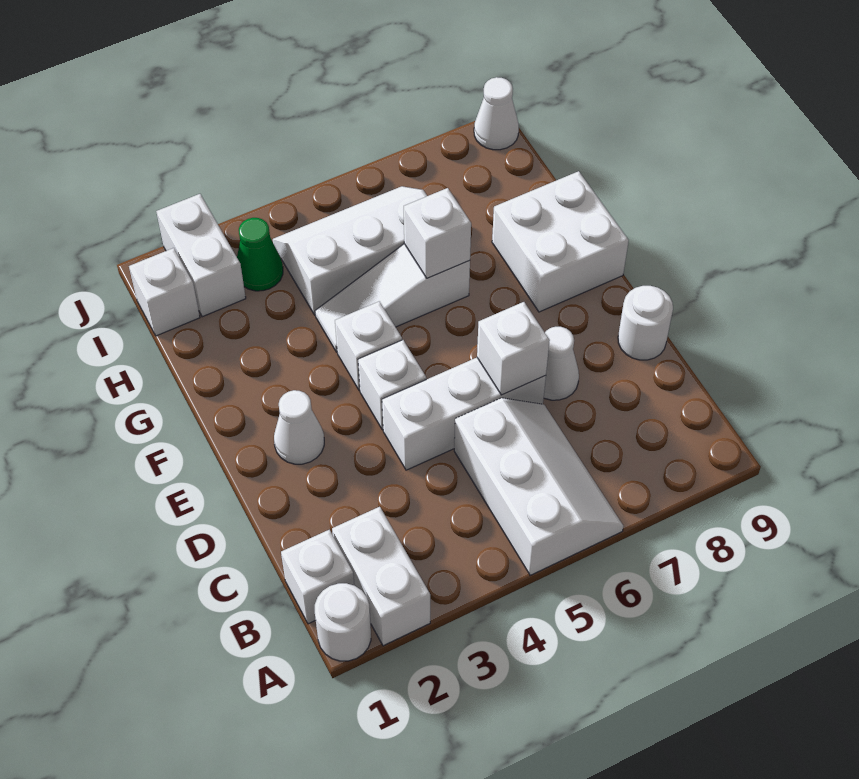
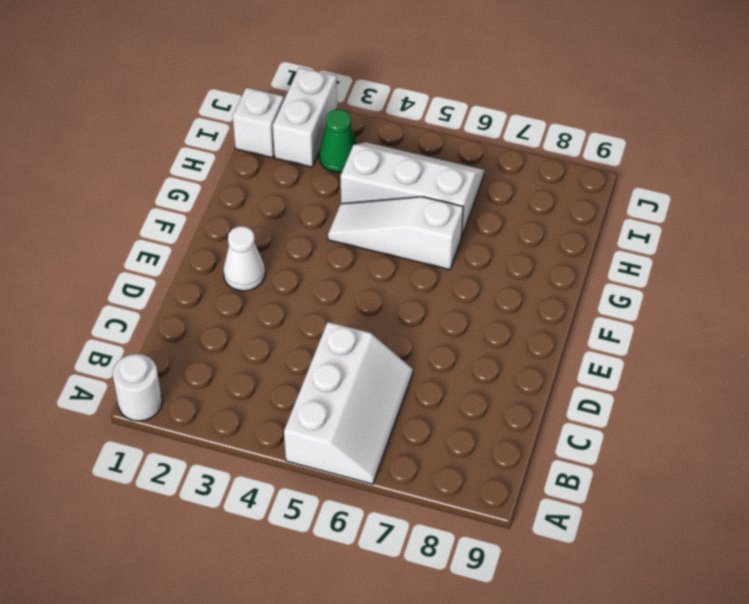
none -> white 1x2 brick [332,507,430,646]
none -> white 1x1 brick [281,530,354,624]
none -> white 1x3 brick [382,358,546,470]

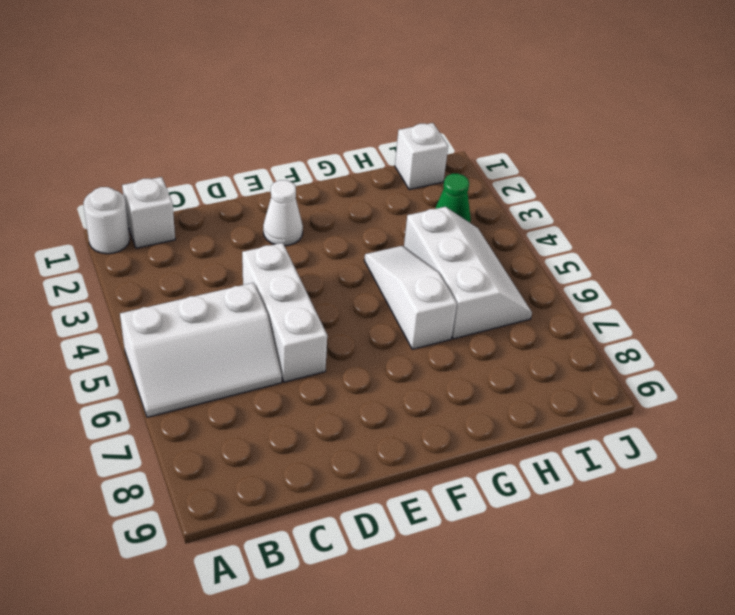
none -> white 1x2 brick [332,507,430,646]
none -> white 1x1 cone [544,327,579,400]
none -> white 1x1 round brick [618,286,673,360]

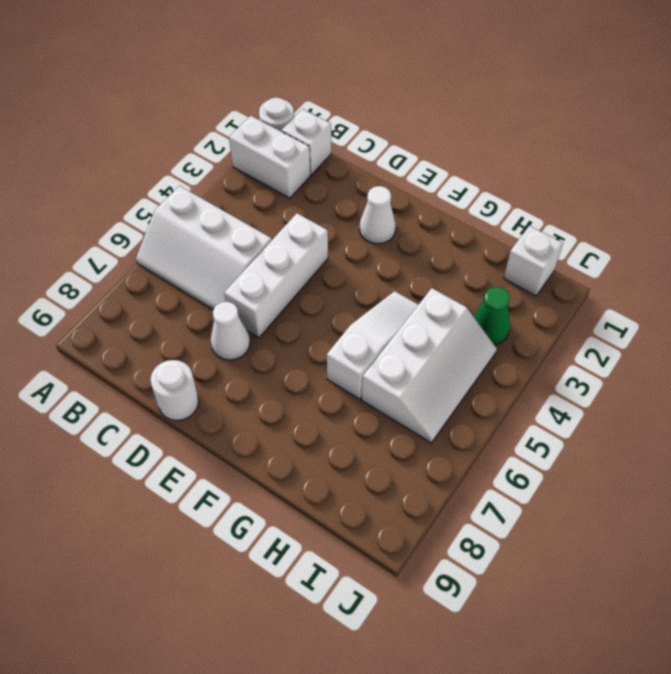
none -> white 1x1 brick [358,340,426,430]
none -> white 1x1 brick [335,301,402,391]
none -> white 2x2 brick [492,171,629,312]

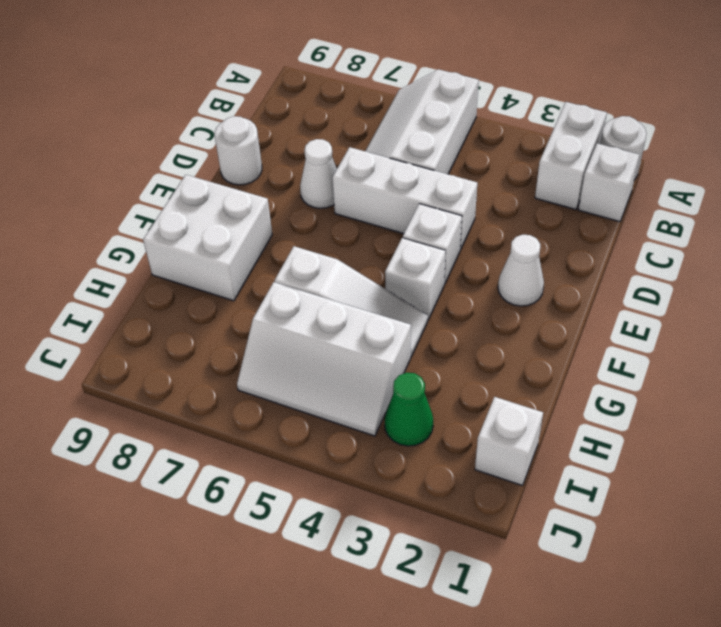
none -> white 1x2 brick [156,194,246,317]
none -> white 1x1 cone [474,77,519,150]
none -> white 1x1 brick [477,302,550,395]

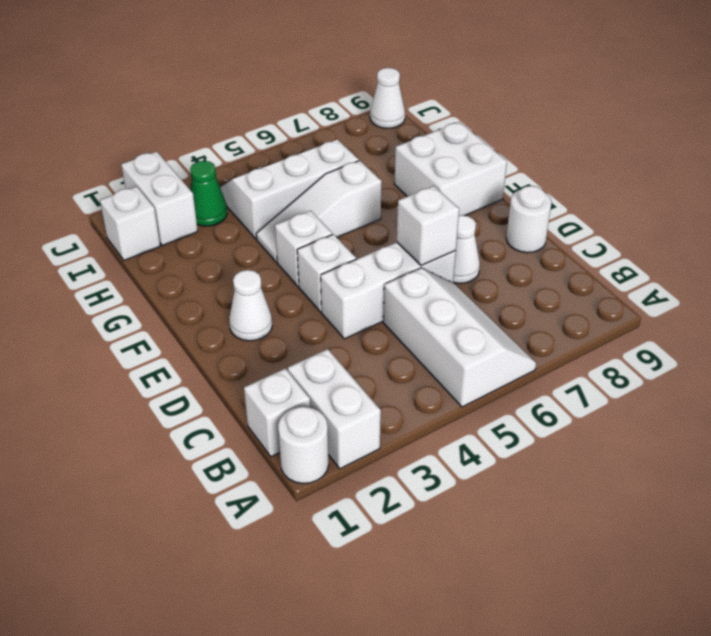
none -> white 1x1 brick [404,188,471,278]

